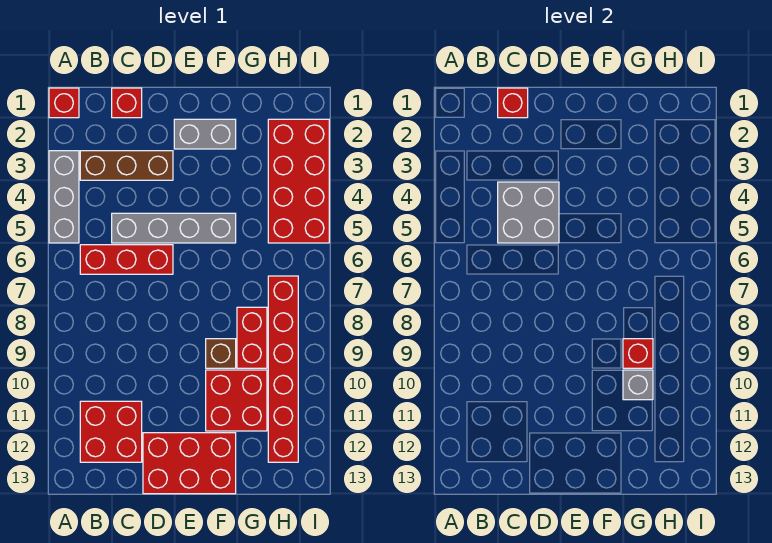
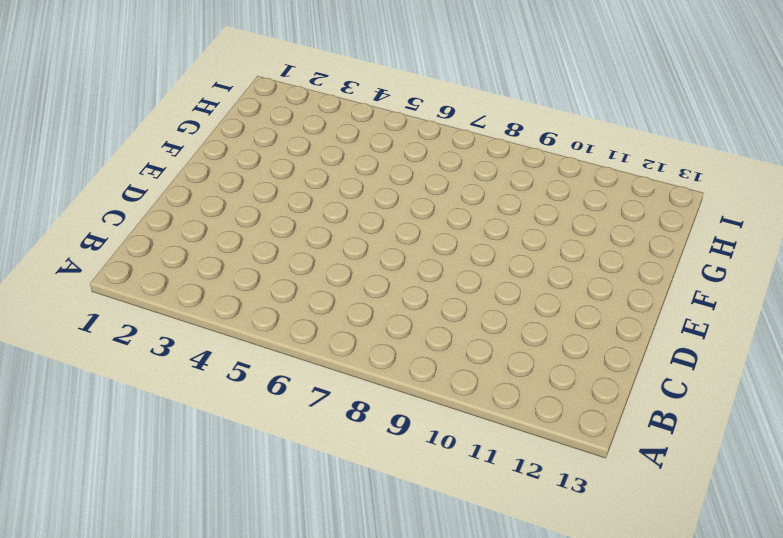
none -> red 1x1 brick [49,88,79,118]
none -> grey 1x3 brick [49,151,79,243]
none -> brown 1x3 brick [80,151,173,180]

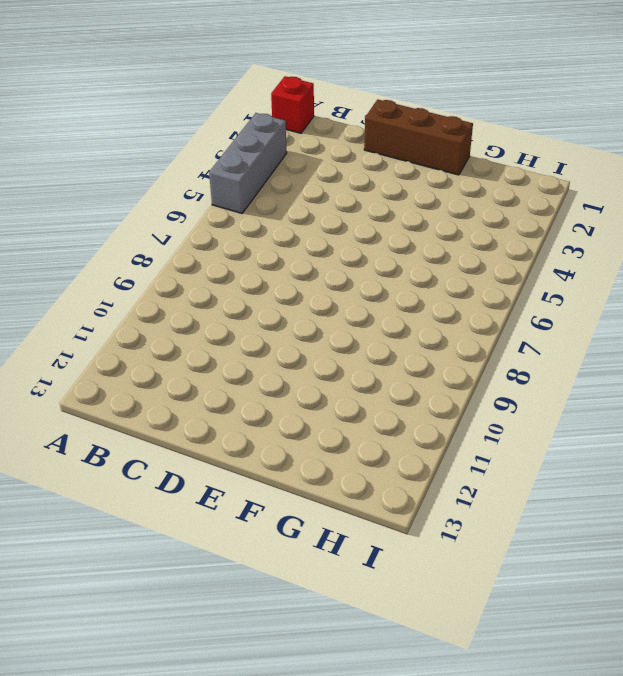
brown 1x3 brick [364,99,473,175] -> brown 1x3 brick moved to [80,151,173,180]
none -> red 1x3 brick [80,245,173,274]
none -> red 2x2 brick [80,401,142,462]
none -> red 1x1 brick [112,88,142,118]

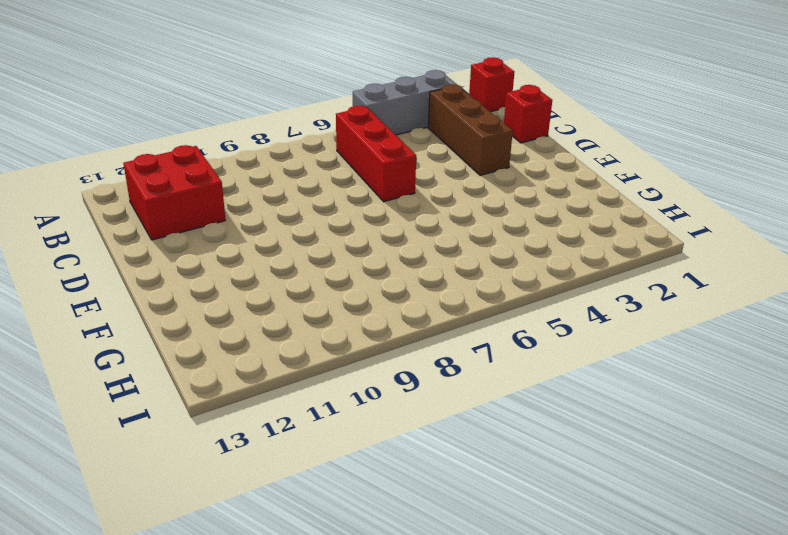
none -> grey 1x4 brick [112,213,236,243]
none -> red 2x3 brick [143,433,236,494]
none -> grey 1x2 brick [174,119,236,149]

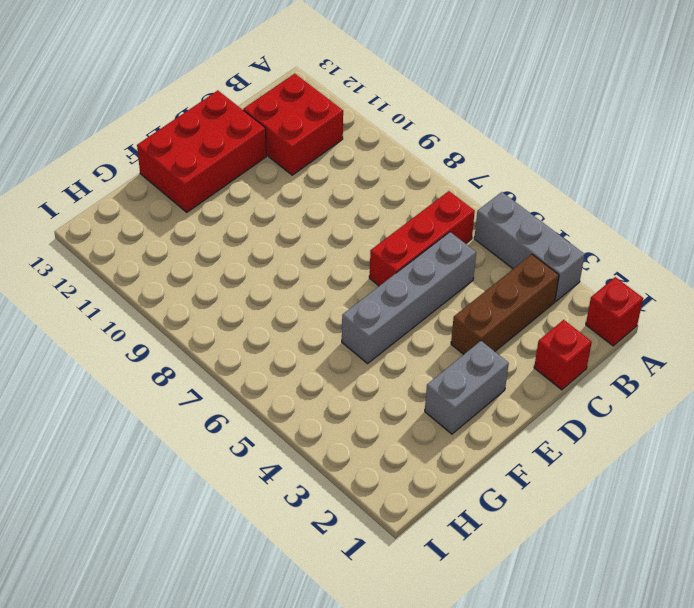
none -> brown 1x1 brick [206,339,236,368]
none -> red 2x2 brick [206,370,267,431]
none -> red 1x2 brick [237,307,267,368]

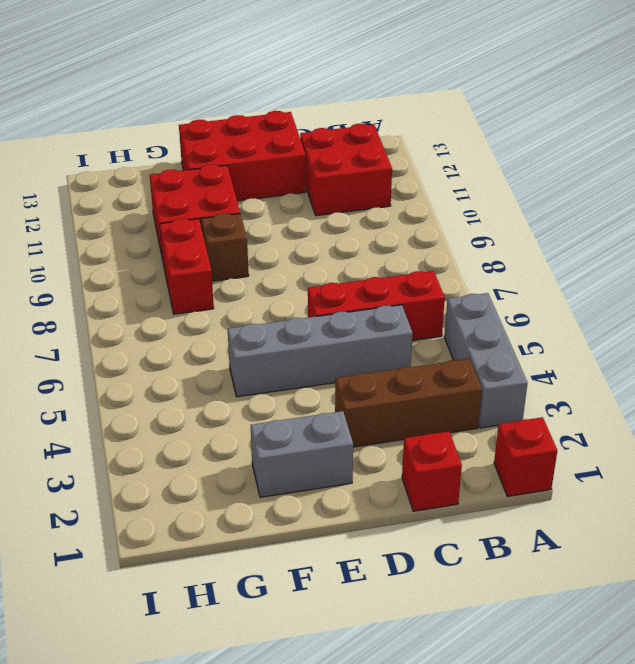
none -> red 2x4 brick [268,119,329,243]
none -> red 1x6 brick [268,276,298,462]
none -> red 1x1 brick [498,88,528,118]

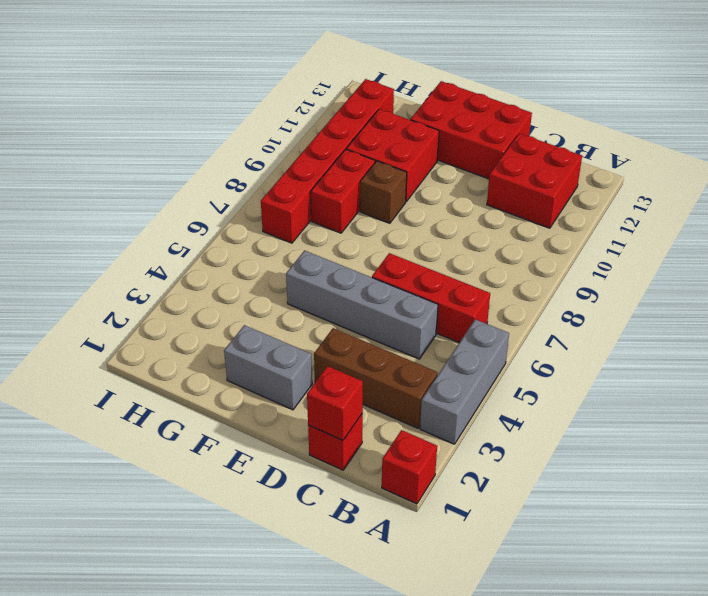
none -> red 2x4 brick [268,119,329,243]
none -> grey 2x2 brick [498,182,559,243]
none -> red 1x1 brick [623,339,653,368]

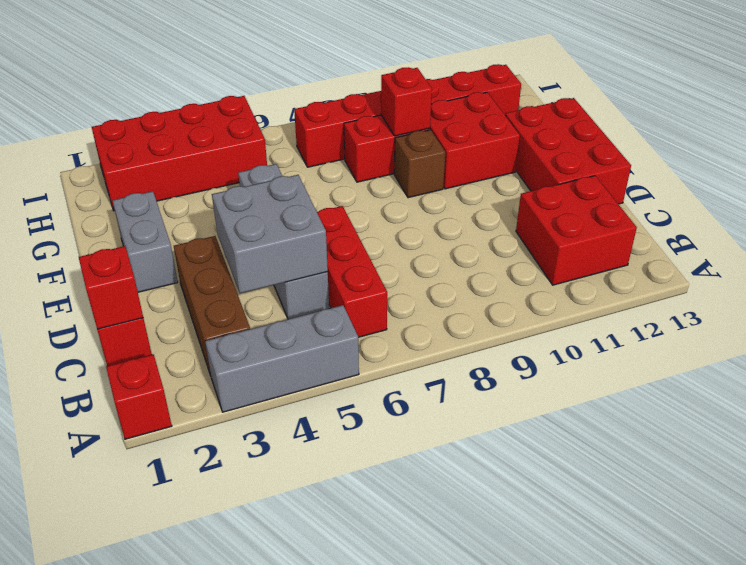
none -> grey 1x1 brick [623,370,653,400]

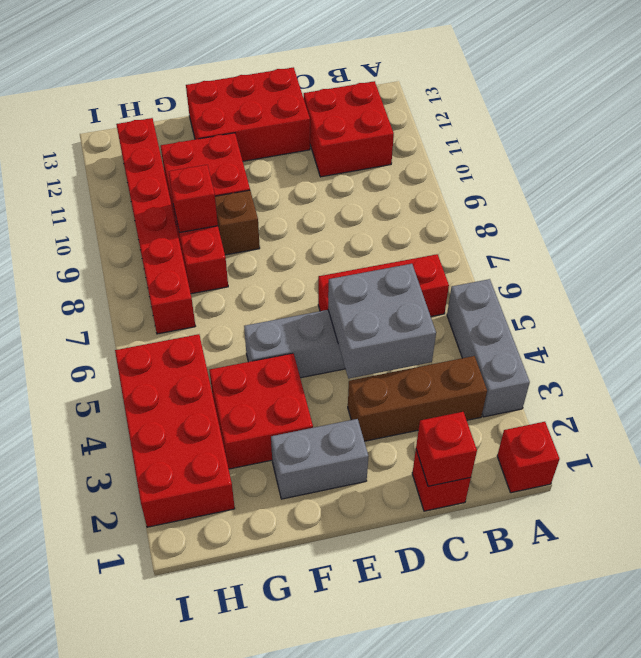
red 2x2 brick [209,353,313,469] -> none
none -> grey 1x1 brick [623,370,653,400]

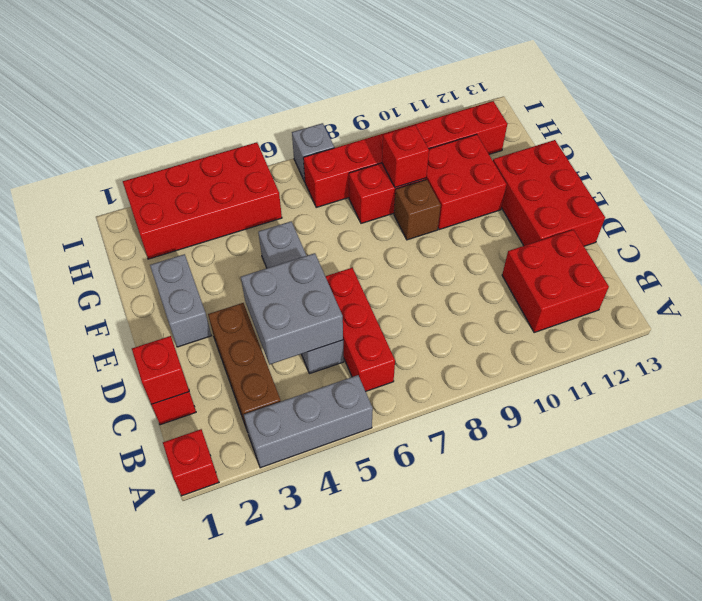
grey 1x1 brick [292,123,334,182] -> grey 1x1 brick moved to [623,370,653,400]

